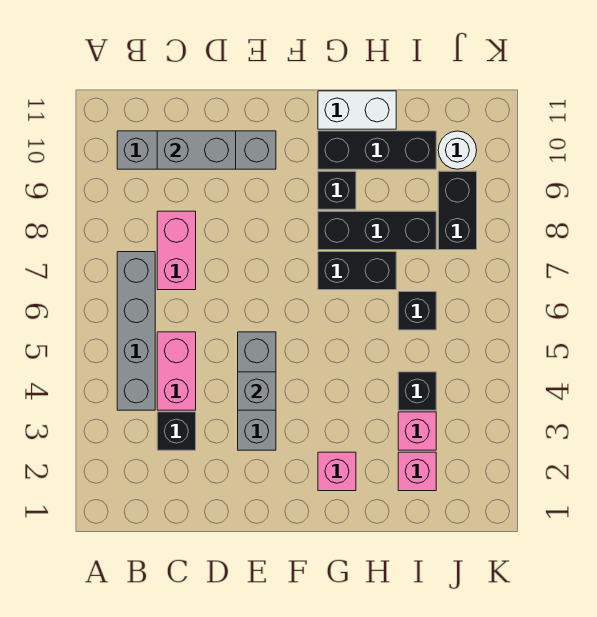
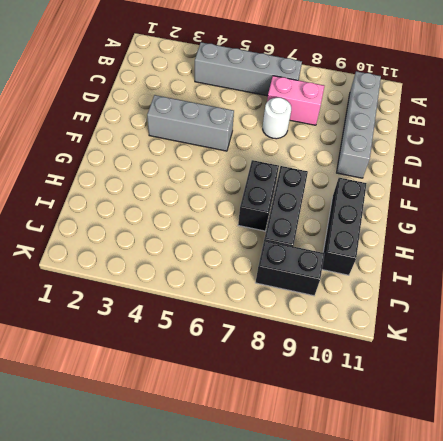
white 1x1 round brick [263,98,291,139] -> white 1x1 round brick moved to [438,131,477,169]
none -> black 1x1 brick [157,412,196,450]
none -> pink 1x2 brick [157,332,196,410]
none -> pink 1x1 brick [318,452,356,491]

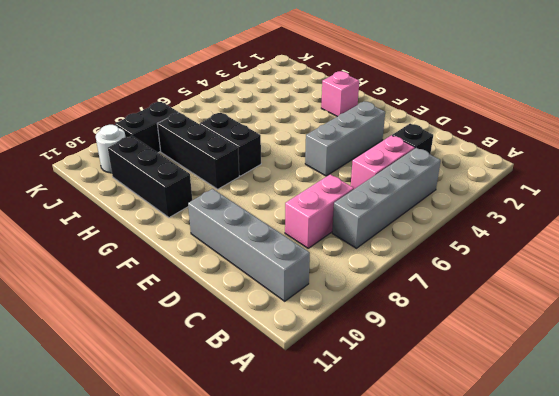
none -> black 1x1 brick [318,171,356,209]
none -> white 1x2 brick [318,91,396,129]
none -> pink 1x1 brick [398,452,436,491]

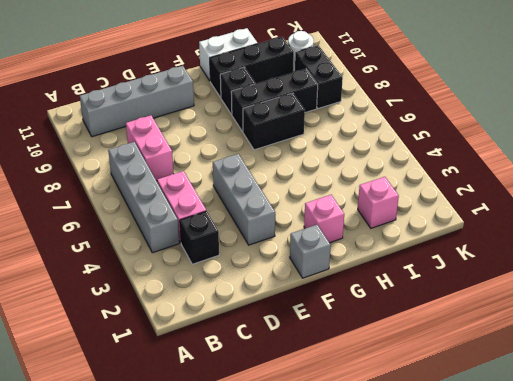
grey 1x1 brick [290,225,331,278] -> grey 1x1 brick moved to [238,372,276,410]
none -> pink 1x1 brick [398,412,436,450]
none -> black 1x1 brick [398,372,436,410]
none -> black 1x1 brick [398,292,436,330]

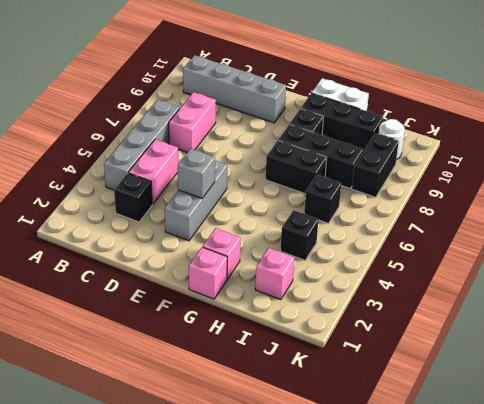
pink 1x1 brick [189,247,227,299] -> pink 1x1 brick moved to [398,412,436,450]
none -> grey 1x2 brick [157,131,236,169]

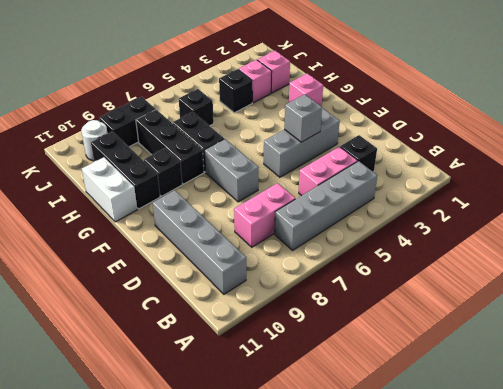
grey 1x2 brick [204,139,259,202] -> grey 1x2 brick moved to [157,131,236,169]

